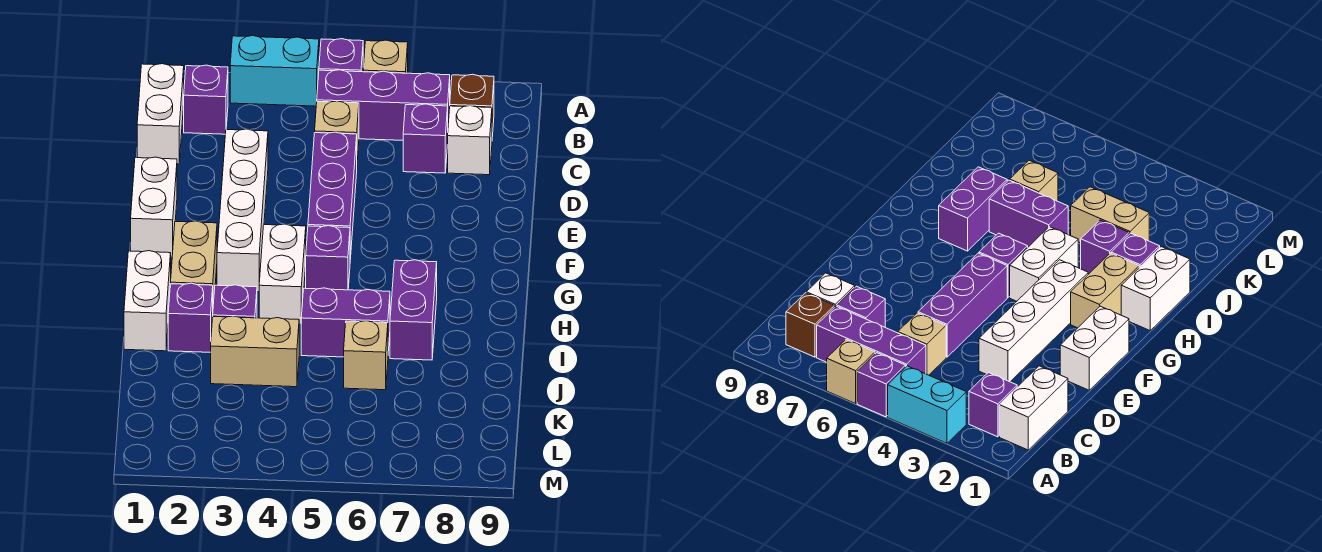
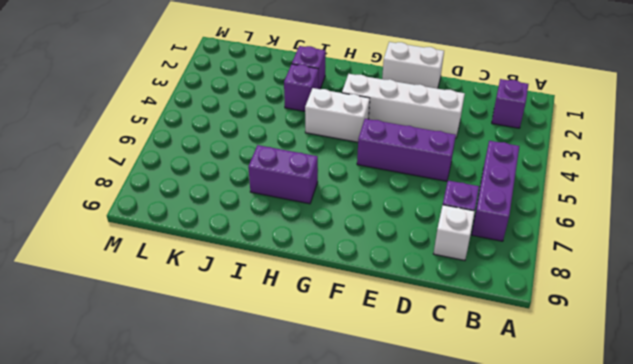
none -> cyan 1x2 brick [230,36,319,106]
none -> purple 1x1 brick [319,39,363,72]
none -> tan 1x1 brick [363,40,408,73]

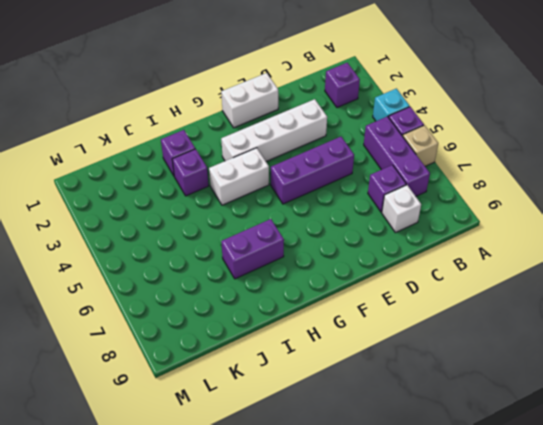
cyan 1x1 brick [373,89,410,121] -> cyan 1x2 brick [230,36,319,106]
none -> white 1x2 brick [137,64,184,164]
none -> brown 1x1 brick [450,74,494,137]
none -> tan 1x1 brick [315,101,359,160]

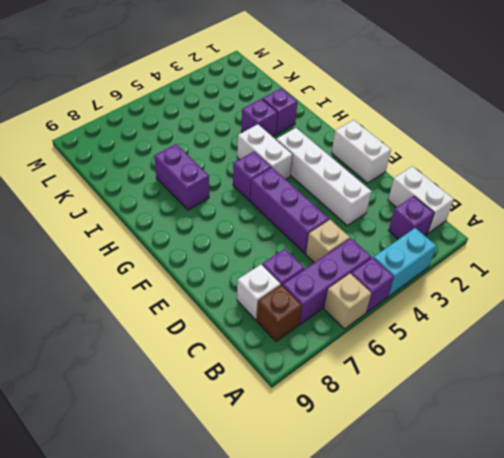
none -> tan 1x2 brick [171,221,217,304]
none -> white 1x2 brick [124,251,171,351]
none -> purple 1x2 brick [301,288,390,357]

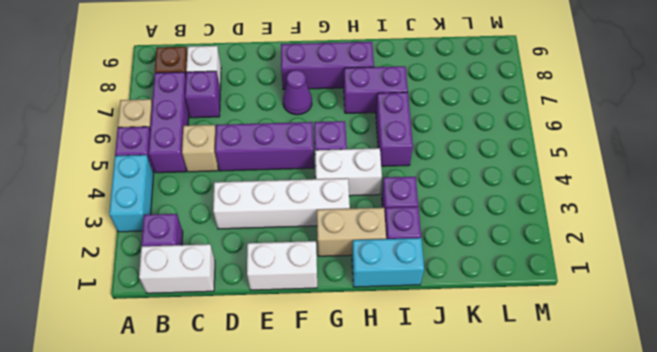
purple 1x1 cone [283,70,312,115] -> none
purple 1x3 brick [281,42,374,90] -> none
cyan 1x2 brick [352,238,424,287] -> white 1x2 brick [124,251,171,351]
none -> tan 1x2 brick [211,316,299,387]
none -> tan 1x1 brick [344,321,388,390]

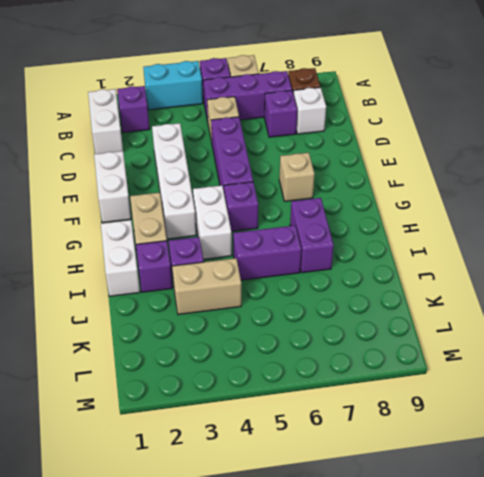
tan 1x1 brick [279,153,315,201] -> tan 1x1 brick moved to [344,321,388,390]

